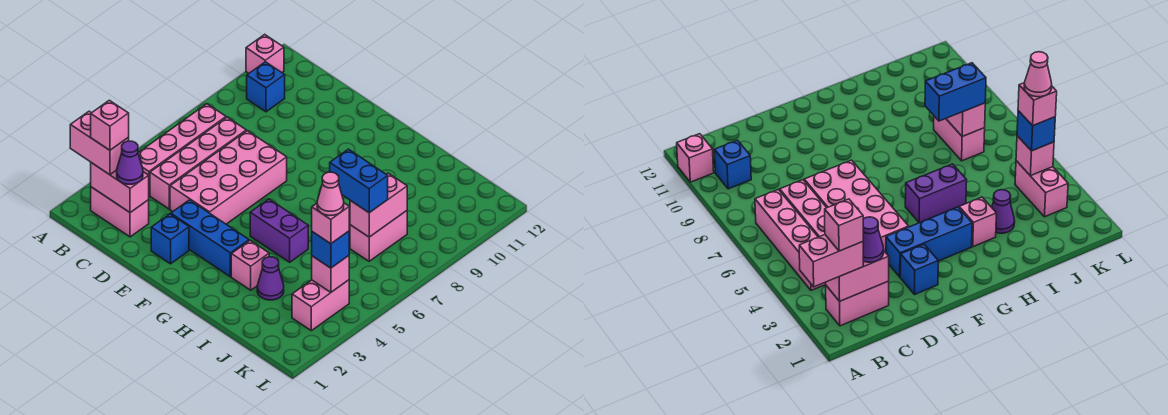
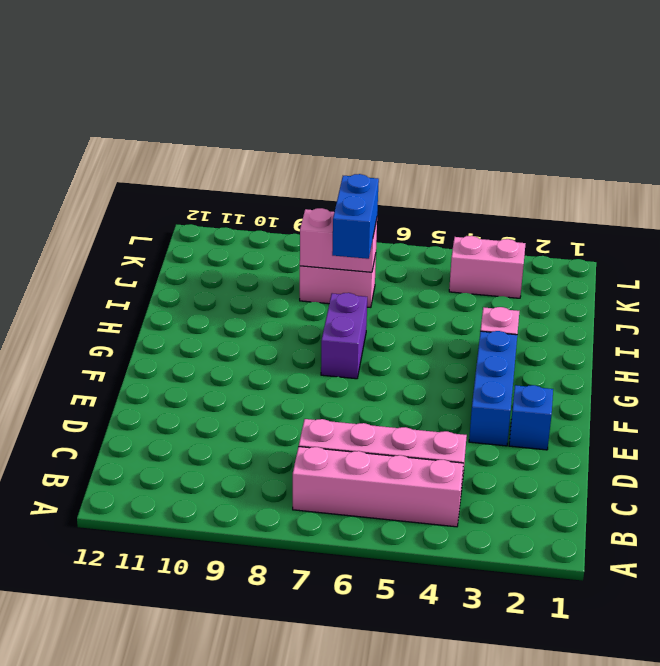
purple 1x2 brick [321,293,367,379] -> purple 1x2 brick moved to [250,199,308,262]
none -> pink 1x1 brick [246,34,284,73]
none -> pink 1x2 brick [91,187,149,237]
none -> blue 1x1 brick [247,62,285,112]

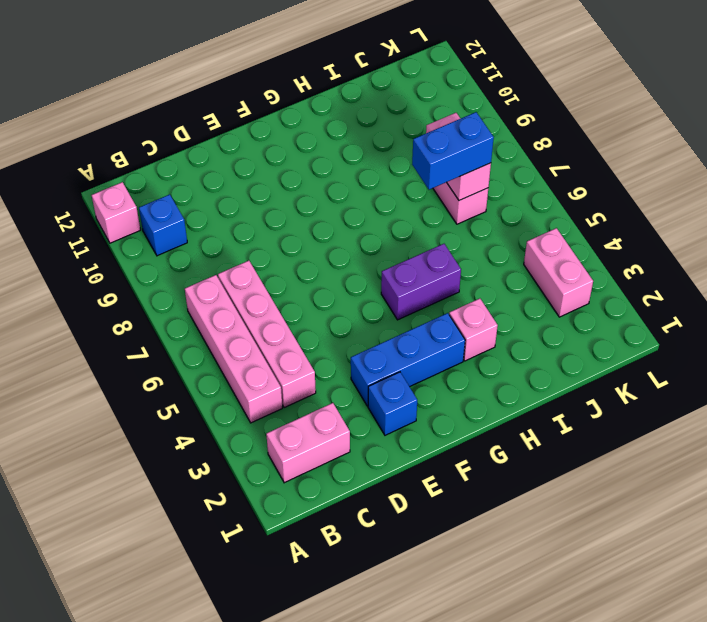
none -> pink 2x4 brick [170,131,287,224]
none -> purple 1x1 cone [257,257,284,300]
none -> pink 1x2 brick [91,163,149,213]

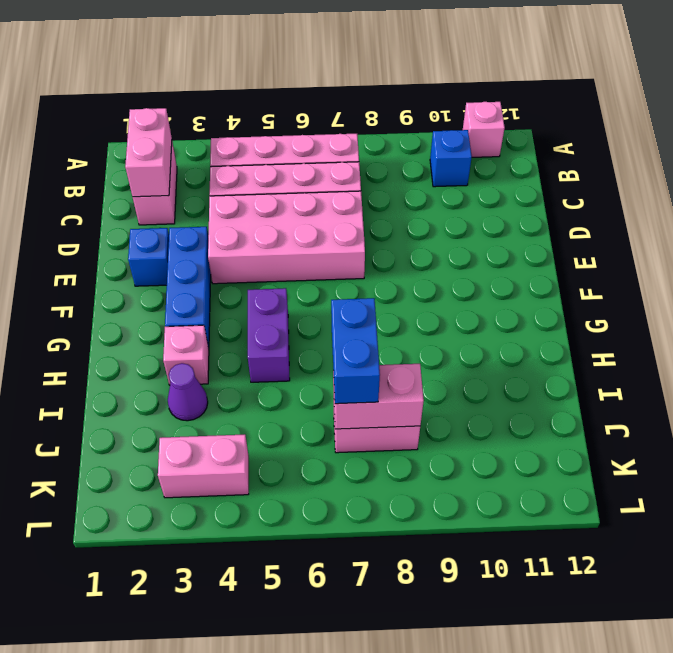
none -> pink 1x1 brick [312,256,349,292]
none -> pink 1x2 brick [70,111,129,175]
none -> purple 1x1 cone [117,141,143,184]

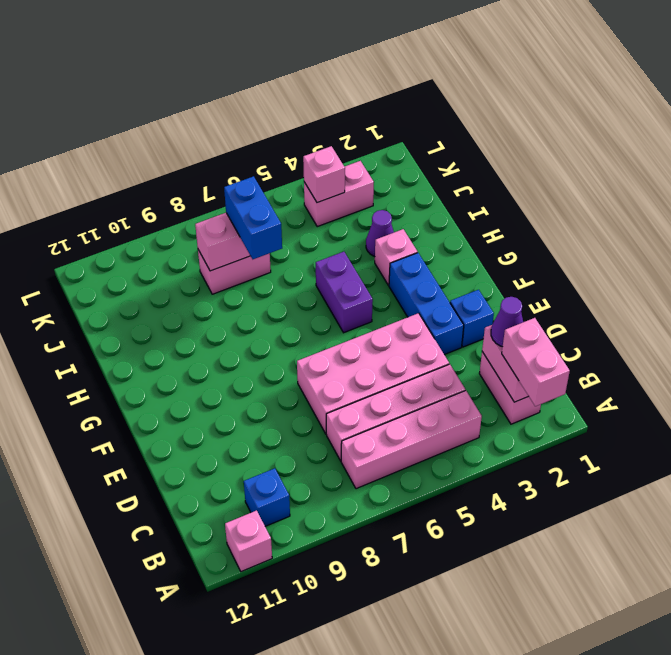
none -> blue 1x1 brick [312,231,349,268]
none -> pink 1x1 brick [91,100,129,150]
none -> pink 1x1 brick [312,203,349,244]

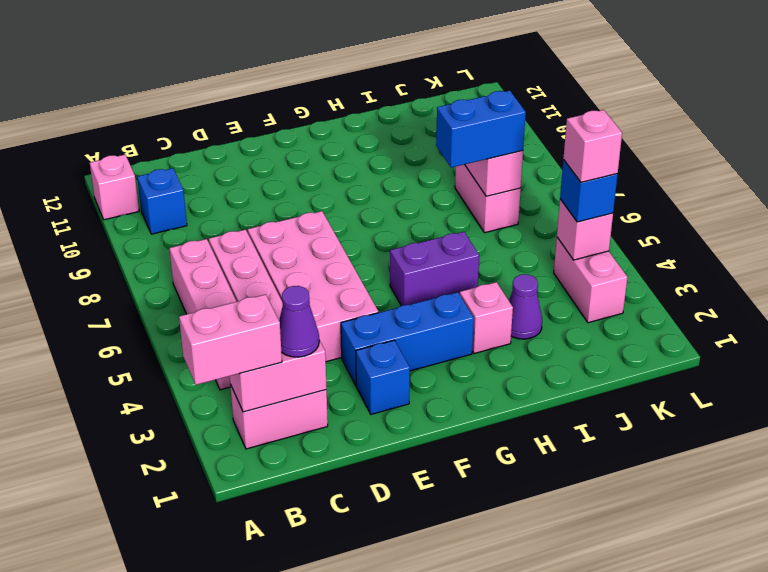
none -> pink 1x1 brick [91,100,129,150]
none -> pink 1x1 cone [317,172,344,216]

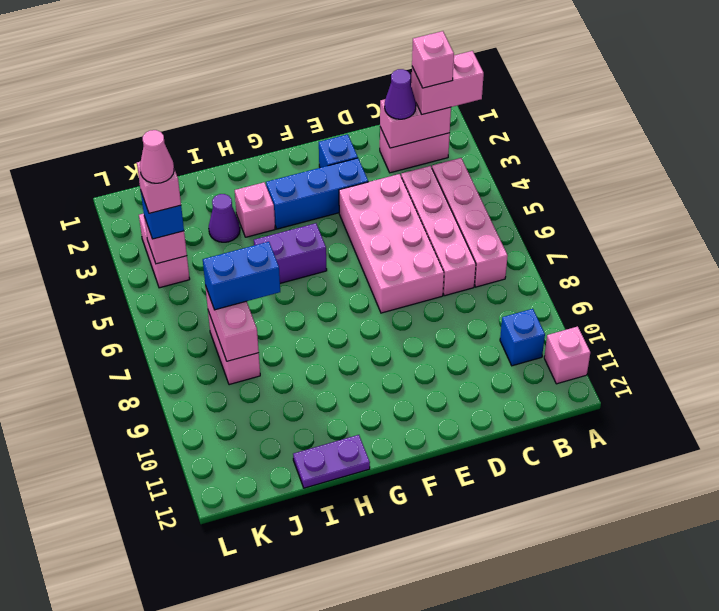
purple 1x2 plate [293,435,370,488] -> none

